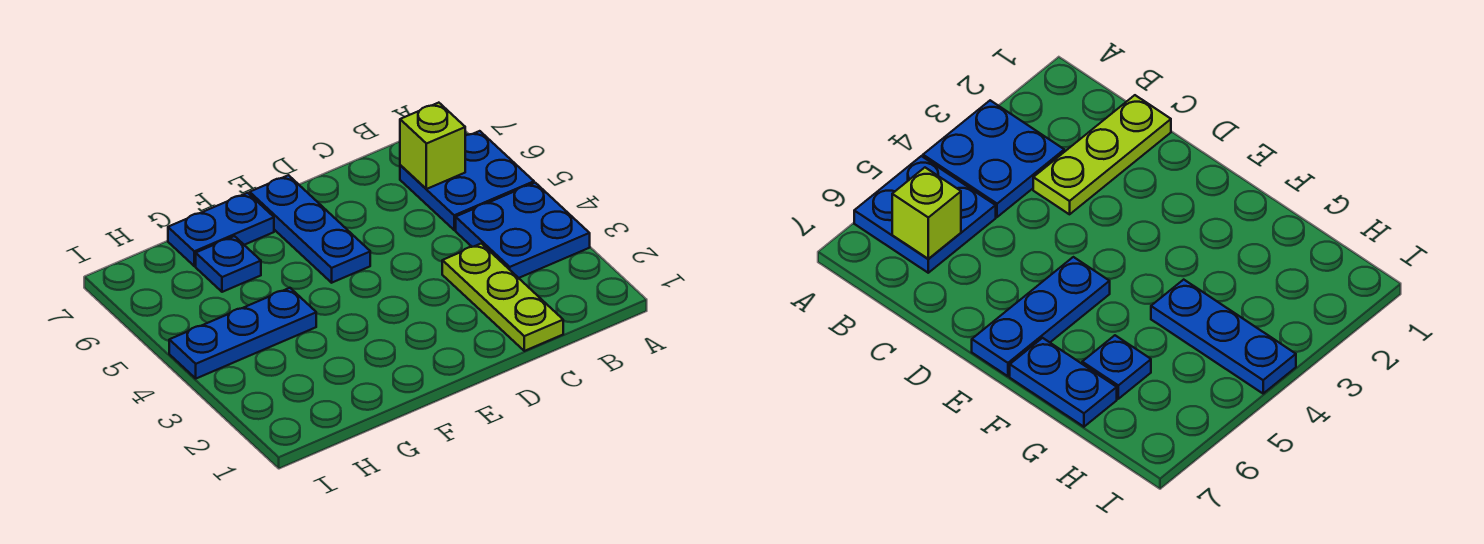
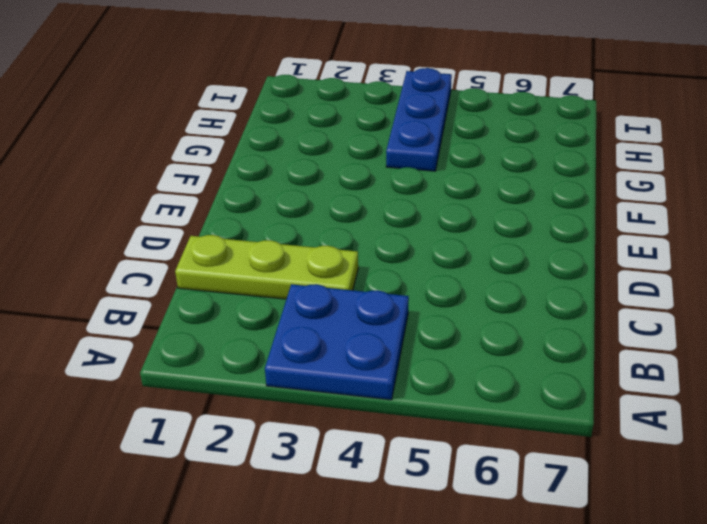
none -> blue 2x2 plate [400,131,534,230]
none -> blue 1x3 plate [250,175,370,283]

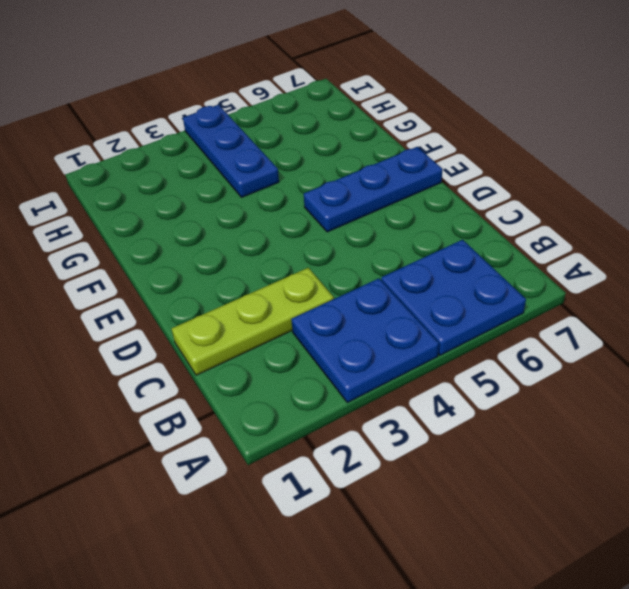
none -> blue 1x2 plate [168,193,274,266]
none -> blue 1x1 plate [196,236,261,292]

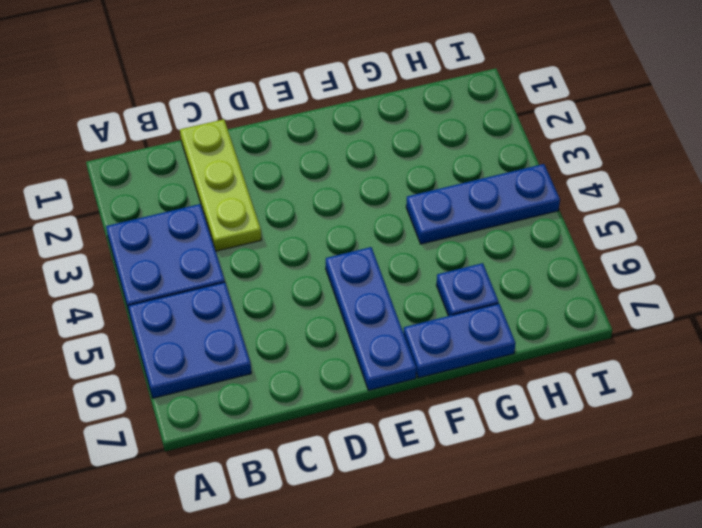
none -> lime 1x1 brick [400,103,465,189]

